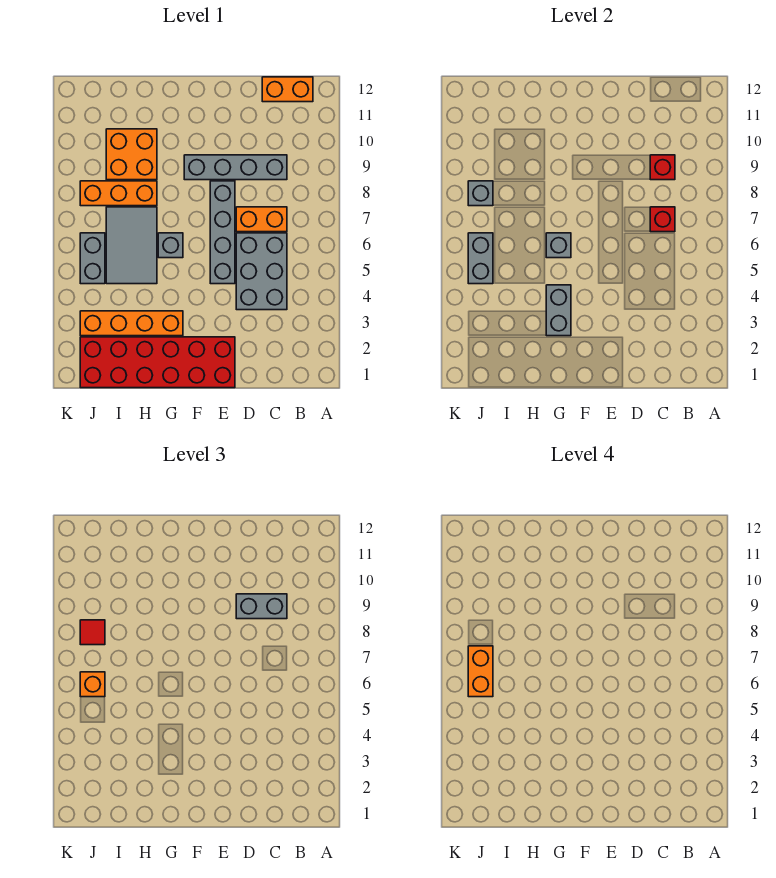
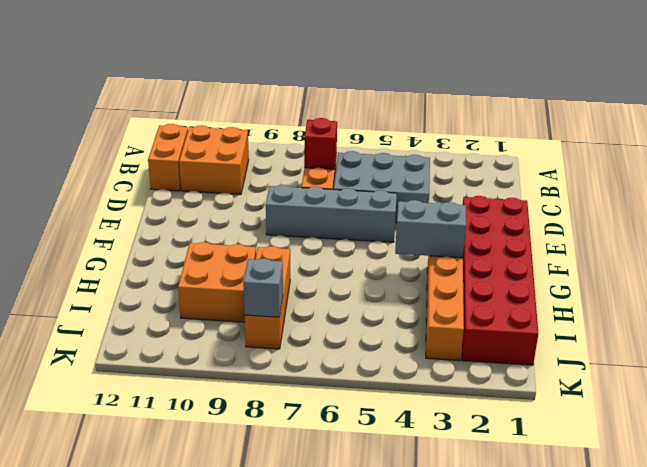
orange 2x2 brick [179,125,249,194] -> none
none -> grey 1x4 brick [184,155,287,180]
none -> grey 1x1 brick [158,233,183,258]
none -> grey 2x3 tile [106,207,157,284]

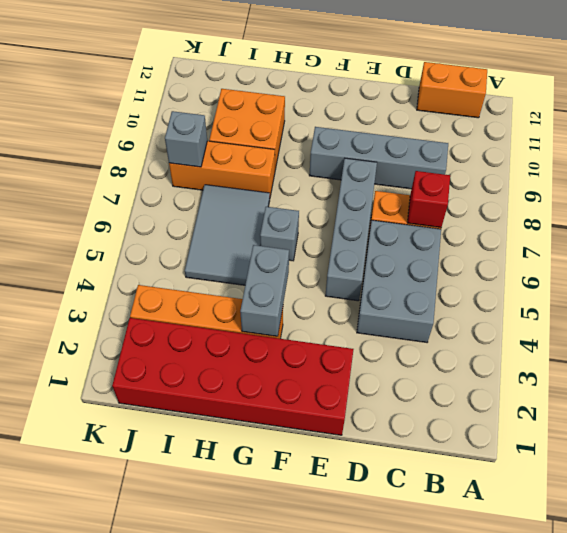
none -> grey 1x2 brick [80,233,105,284]
none -> red 1x1 brick [650,155,675,180]
none -> grey 1x1 brick [546,233,571,258]

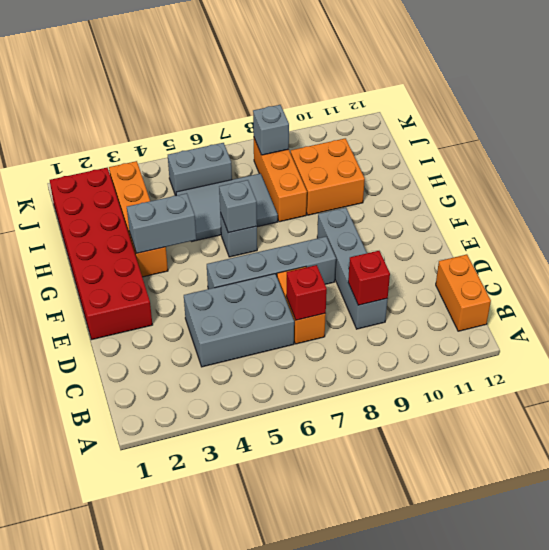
none -> grey 1x2 brick [468,233,493,284]
none -> grey 1x2 brick [236,594,287,619]
none -> orange 1x1 brick [80,672,105,697]

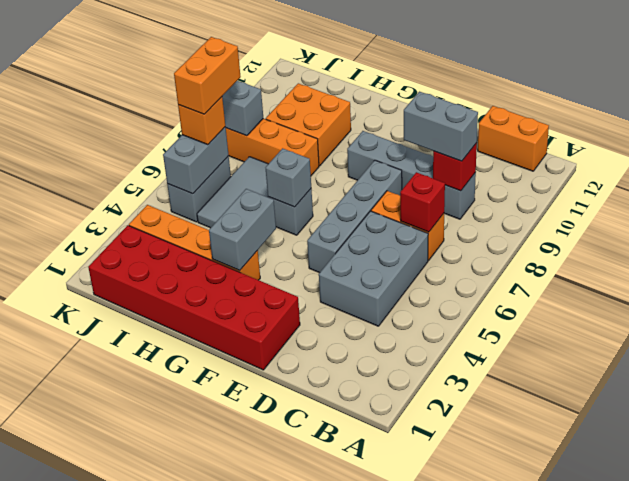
none -> red 1x1 tile [80,620,105,645]

